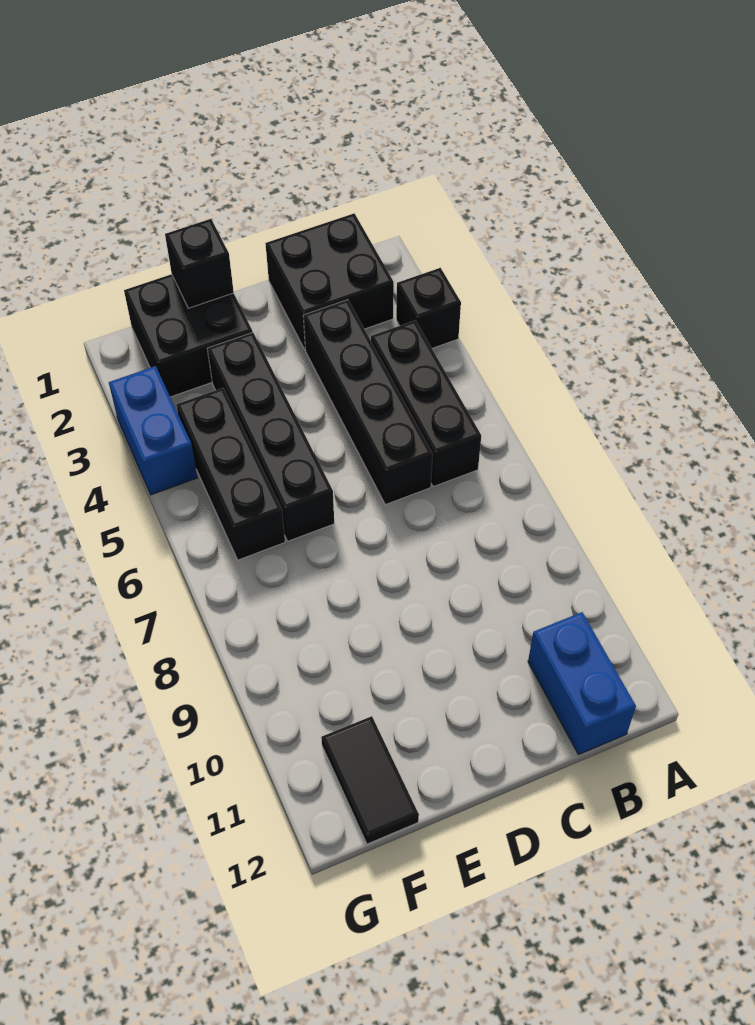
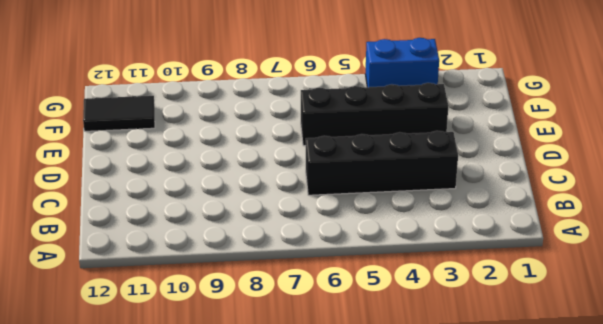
none -> black 1x1 brick [396,268,461,348]
none -> black 2x2 brick [265,213,394,350]

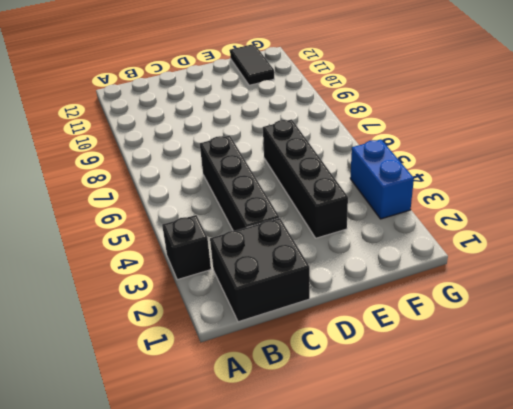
none -> black 1x3 brick [371,320,481,487]
none -> blue 1x2 brick [528,612,636,755]

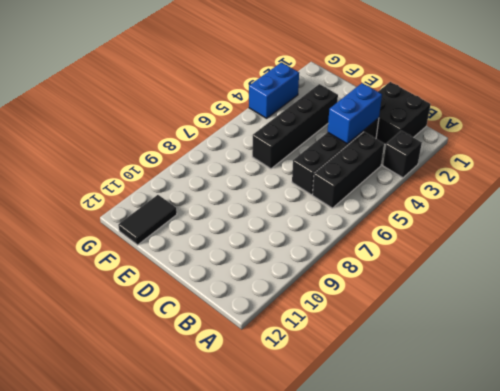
blue 1x2 brick [328,83,382,144] -> blue 1x2 brick moved to [528,612,636,755]
none -> black 2x2 brick [124,274,253,397]
none -> black 1x3 brick [176,388,285,560]

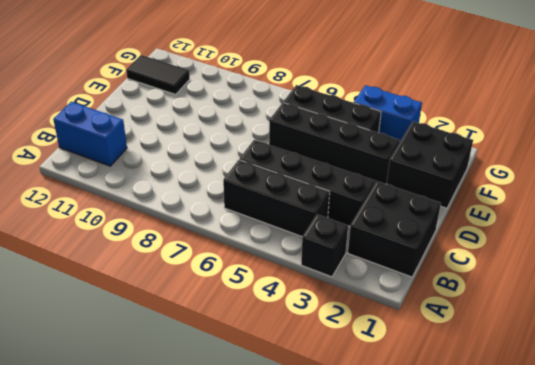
none -> black 1x1 brick [165,219,234,308]

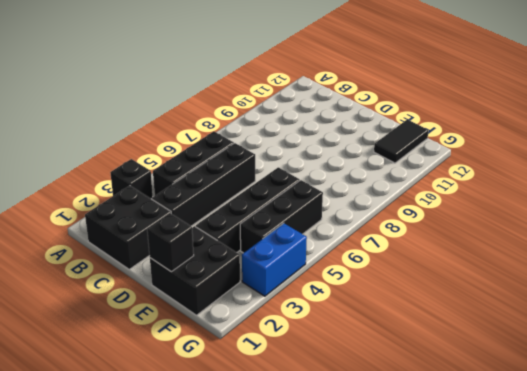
none -> blue 1x2 brick [528,612,636,755]

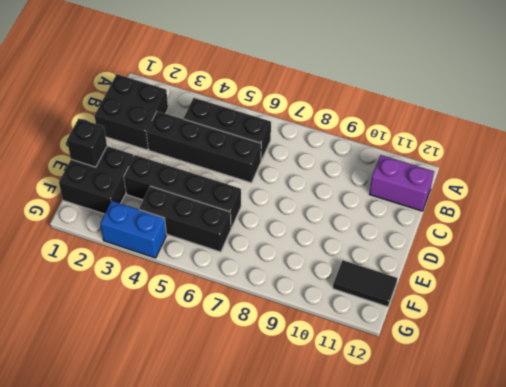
purple 1x2 brick [370,155,434,211] -> blue 1x2 brick [528,612,636,755]
none -> black 1x1 brick [396,268,461,348]

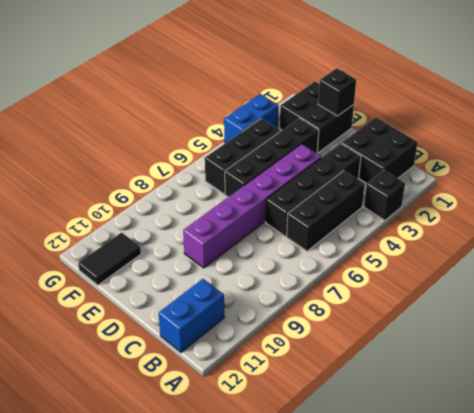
purple 1x6 brick [183,144,321,268] -> none

